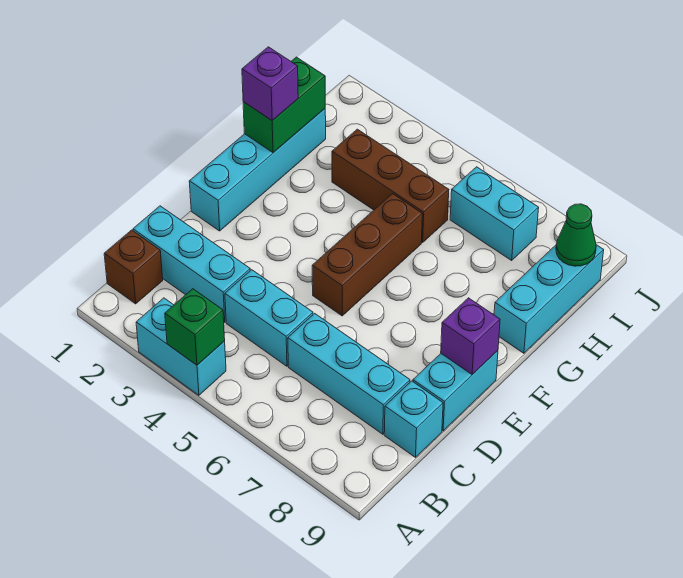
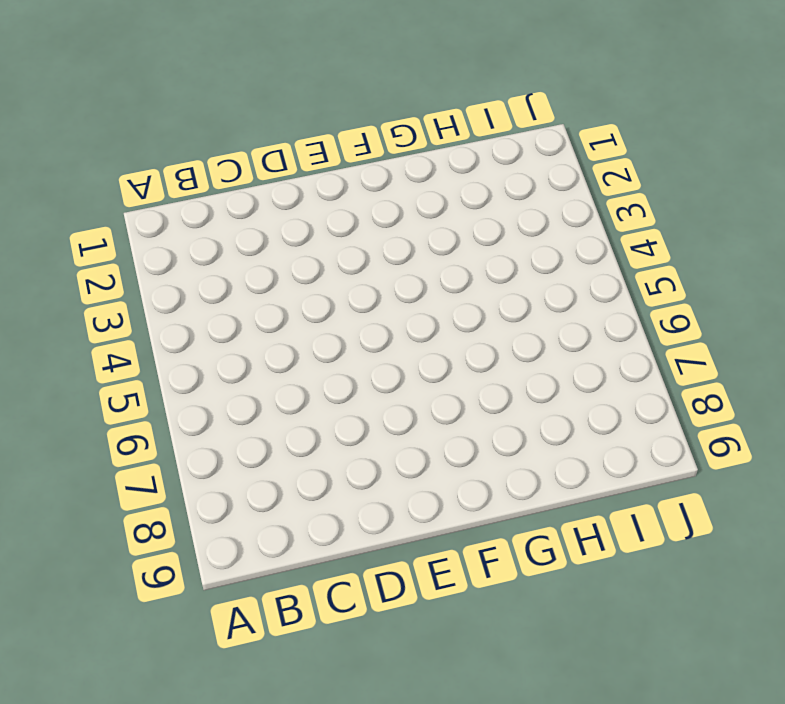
none -> cyan 1x2 brick [136,298,226,395]
none -> brown 1x1 brick [104,230,163,304]
none -> cyan 1x3 brick [133,206,250,322]

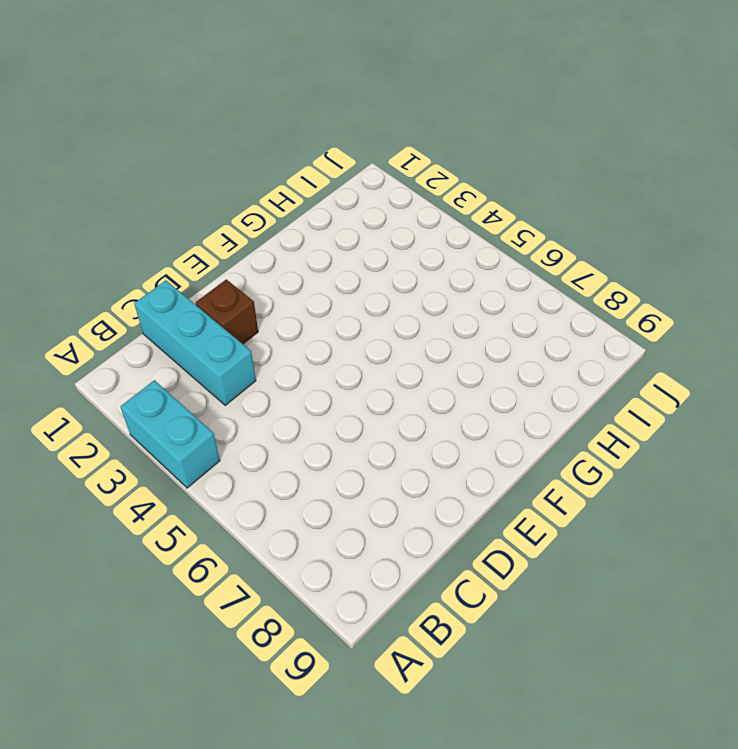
brown 1x1 brick [196,279,258,344] -> brown 1x1 brick moved to [104,230,163,304]
none -> cyan 1x2 brick [225,270,313,366]
none -> cyan 1x3 brick [288,313,410,434]
none -> cyan 1x1 brick [384,381,443,457]

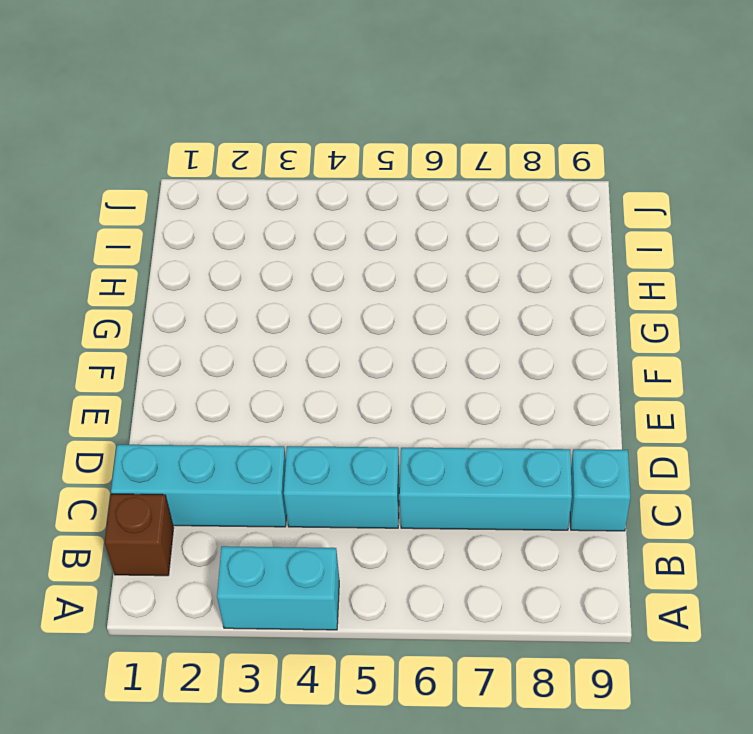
none -> cyan 1x2 brick [413,351,498,431]
none -> cyan 1x4 brick [189,109,326,231]
none -> brown 1x3 brick [312,194,422,316]

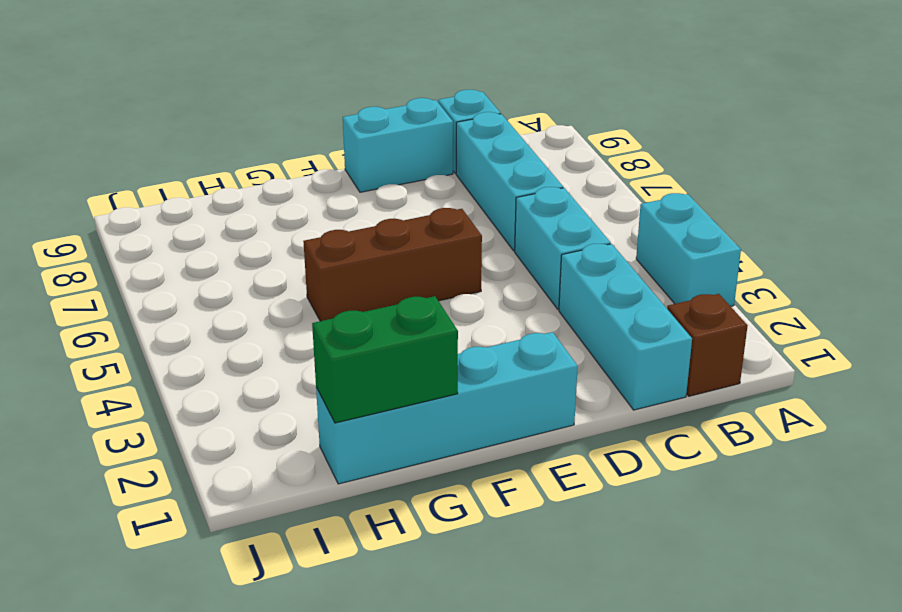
none -> cyan 1x3 brick [494,245,604,353]
none -> brown 1x3 brick [332,129,449,243]
none -> cyan 1x2 brick [450,167,539,260]

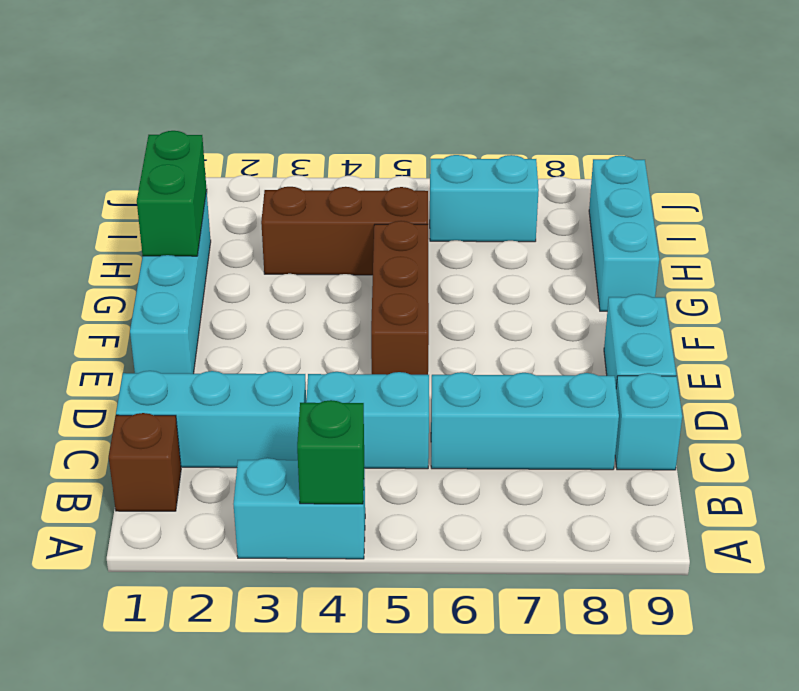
none -> purple 1x1 brick [441,298,500,374]
none -> green 1x1 cone [556,204,596,266]
none -> purple 1x1 brick [242,47,298,121]

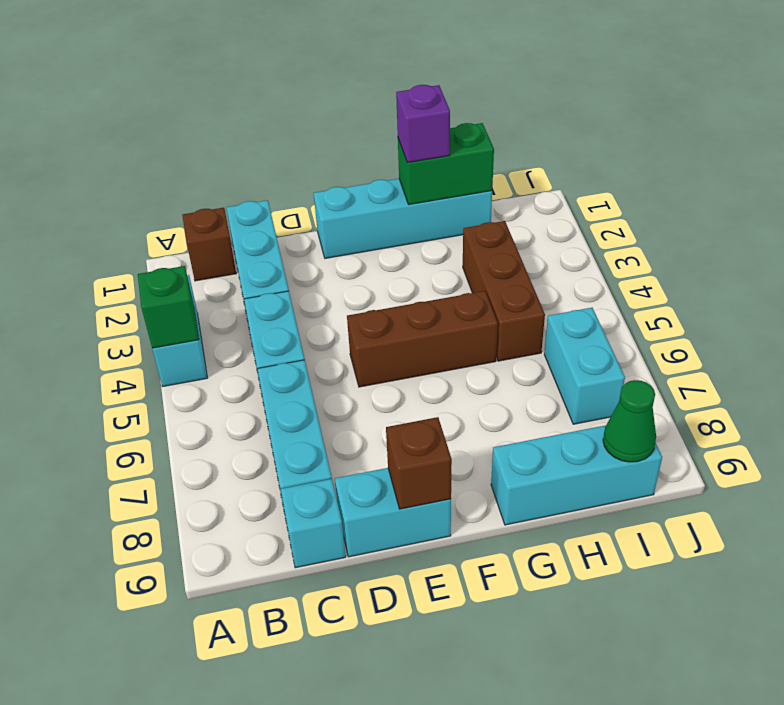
brown 1x1 brick [386,417,452,509] -> purple 1x1 brick [441,298,500,374]

